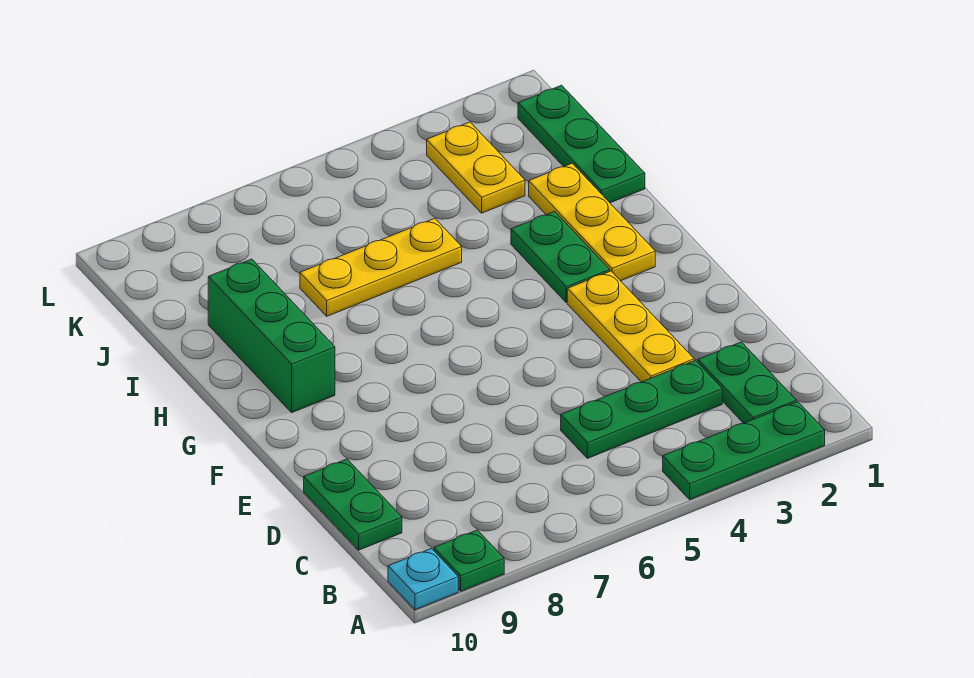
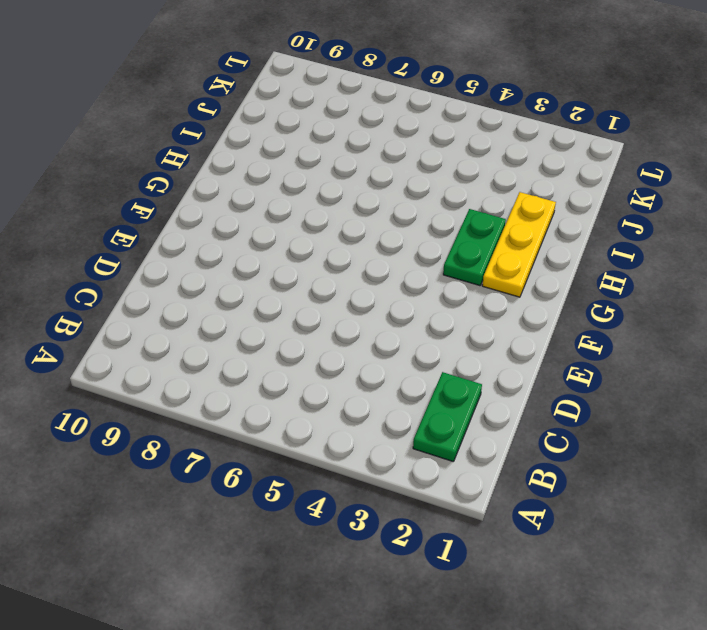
none -> green 1x3 plate [663,402,825,499]
none -> green 1x1 plate [434,530,504,591]
none -> cyan 1x1 plate [388,549,458,610]

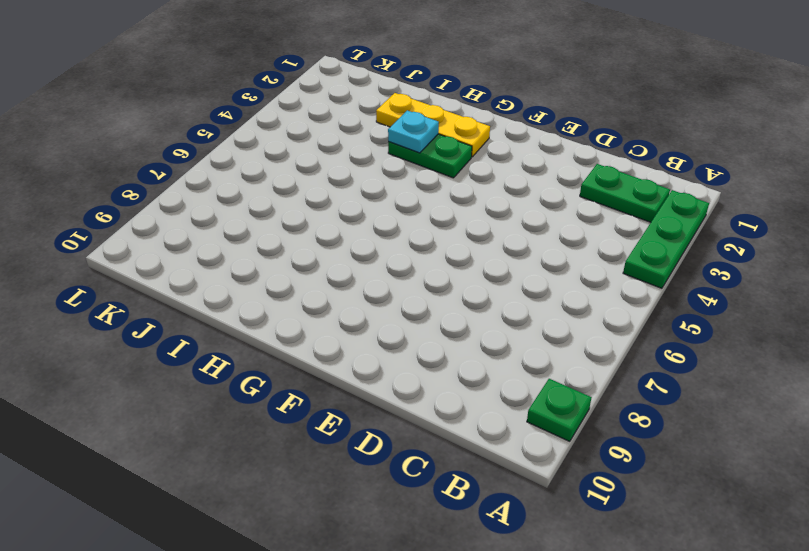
cyan 1x1 plate [388,110,439,153] -> cyan 1x1 plate moved to [388,549,458,610]
none -> green 1x3 plate [561,360,722,458]
none -> green 1x2 plate [304,459,402,550]
none -> yellow 1x3 plate [567,271,694,382]

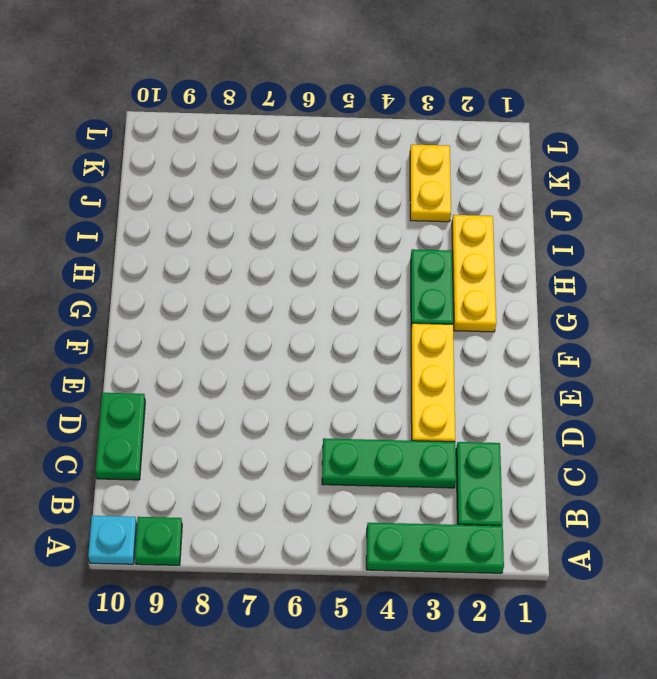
none -> green 1x3 brick [208,259,335,412]
none -> green 1x3 plate [518,85,645,203]
none -> yellow 1x3 plate [300,218,462,316]

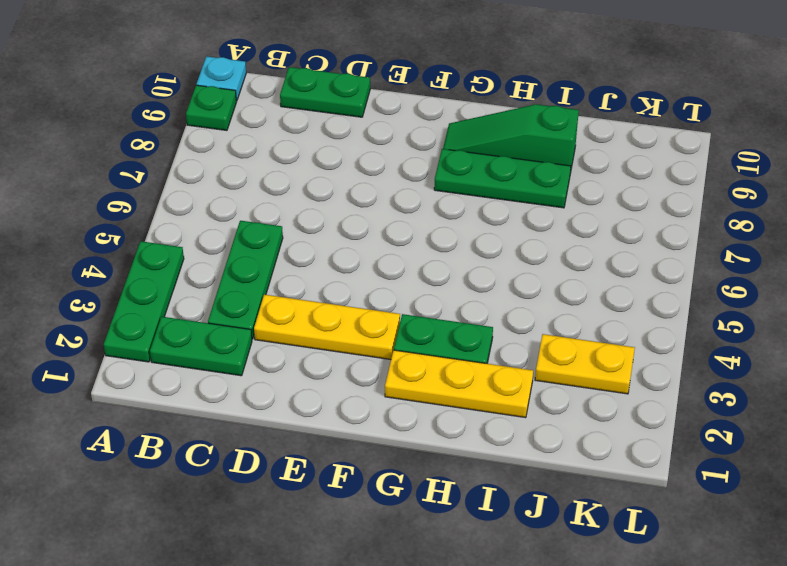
green 1x3 plate [434,149,571,208] -> green 1x3 plate moved to [518,85,645,203]
green 1x3 slope [443,104,579,173] -> green 1x3 brick [208,259,335,412]
none -> yellow 1x3 plate [300,218,462,316]

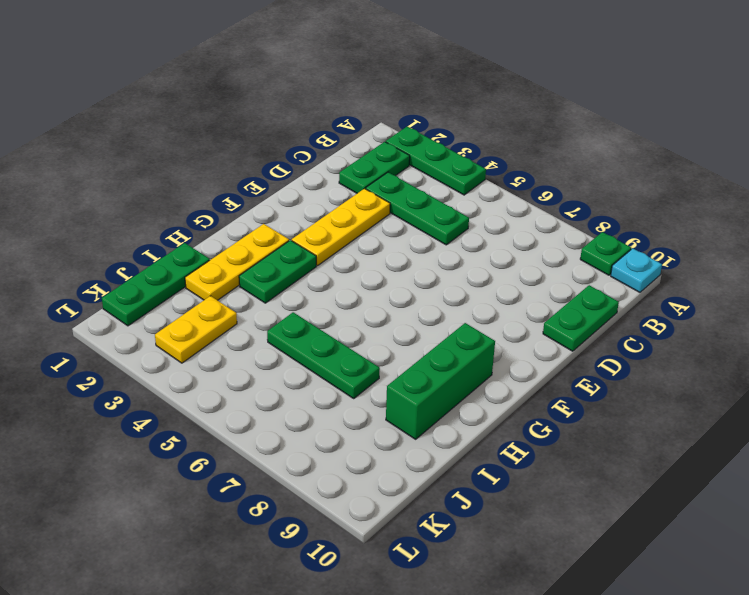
green 1x3 plate [267,312,380,398] -> yellow 1x3 plate [300,218,462,316]

